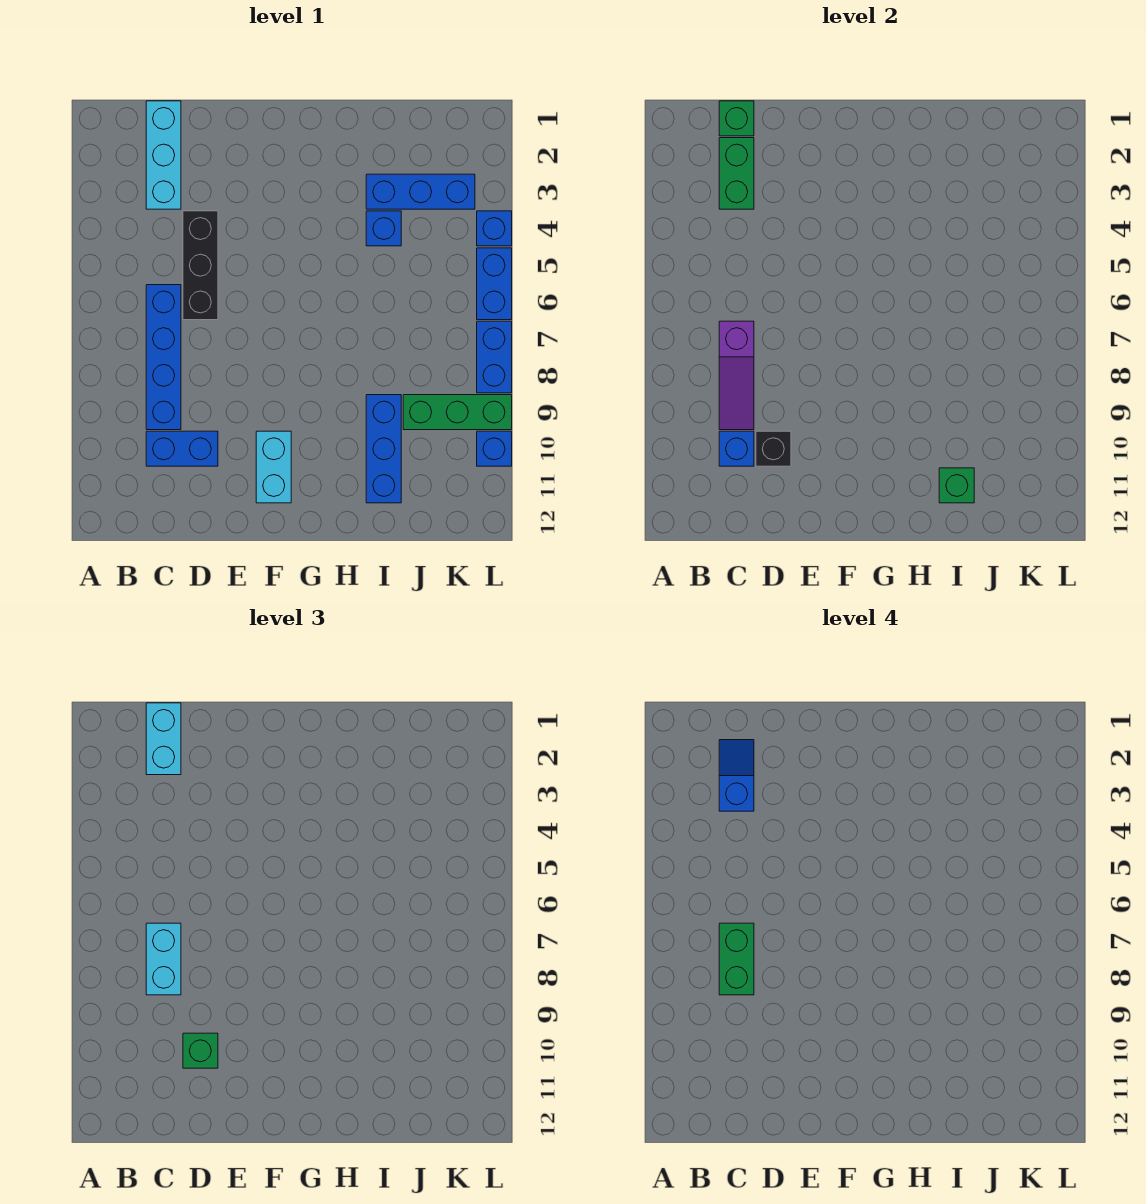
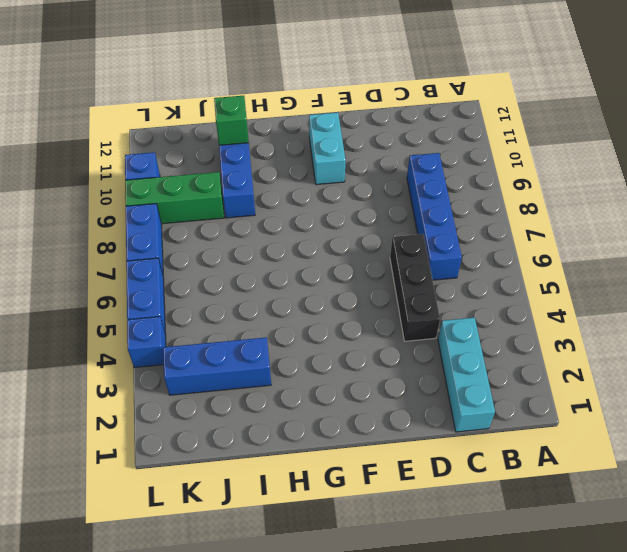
none -> blue 1x2 brick [146,431,218,466]
none -> blue 1x1 brick [366,211,401,246]
none -> green 1x1 brick [719,101,754,136]

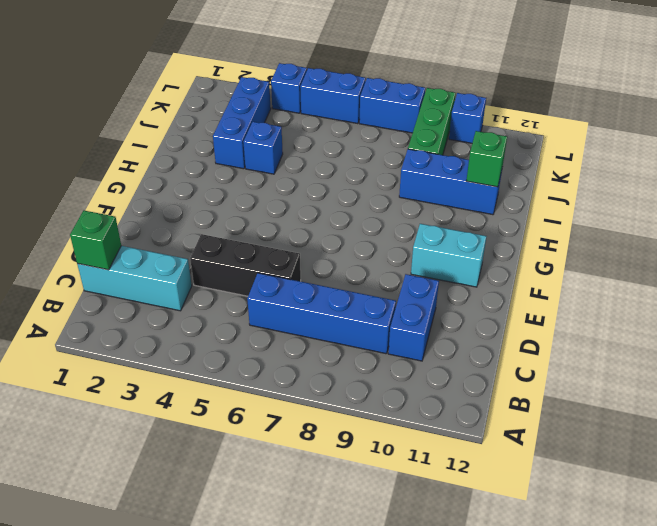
none -> green 1x2 brick [719,138,754,209]
none -> purple 1x3 slope [719,321,754,430]
none -> blue 1x1 brick [719,431,754,466]

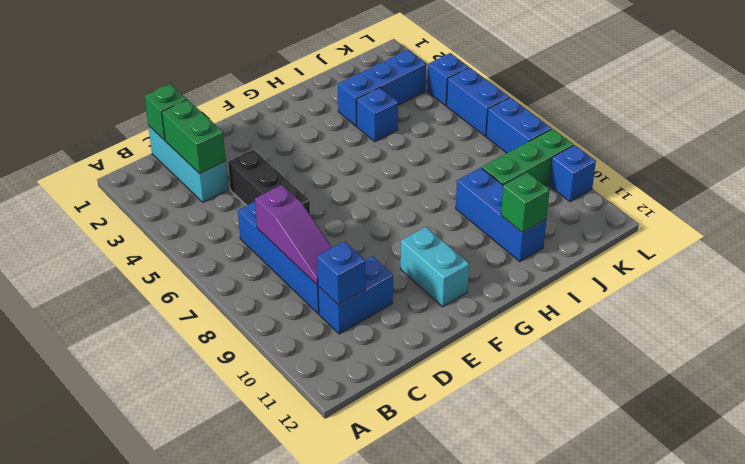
none -> black 1x1 brick [756,431,791,466]
none -> cyan 1x2 brick [146,703,181,775]
none -> cyan 1x2 brick [146,923,181,995]

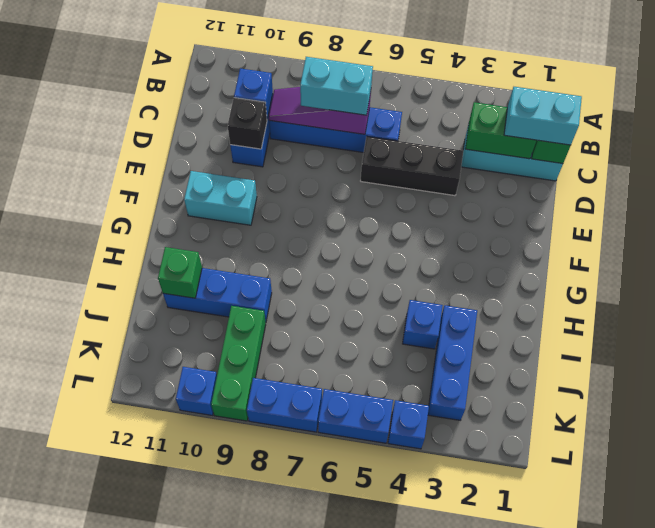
none -> green 1x1 brick [183,1033,218,1068]
none -> blue 1x2 slope [719,740,754,811]
none -> green 1x2 brick [719,923,754,995]

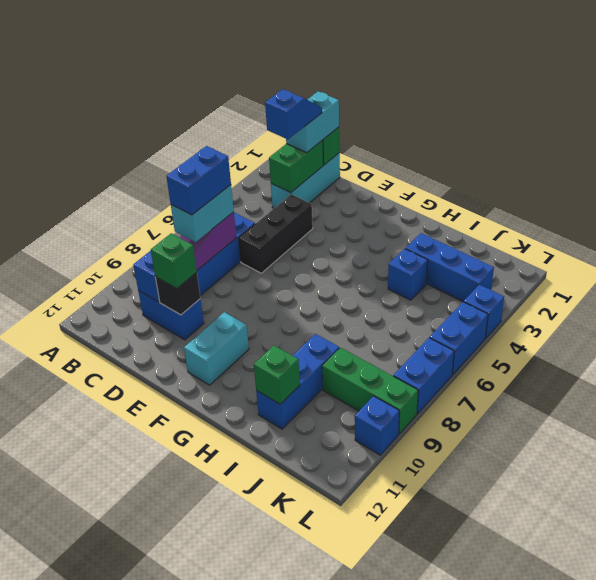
blue 1x2 brick [166,146,231,215] -> green 1x2 brick [719,923,754,995]

